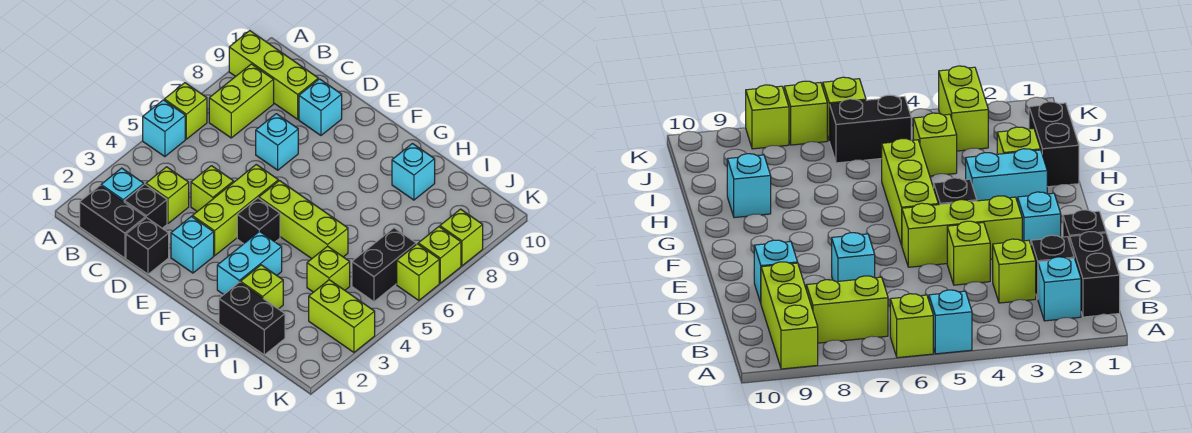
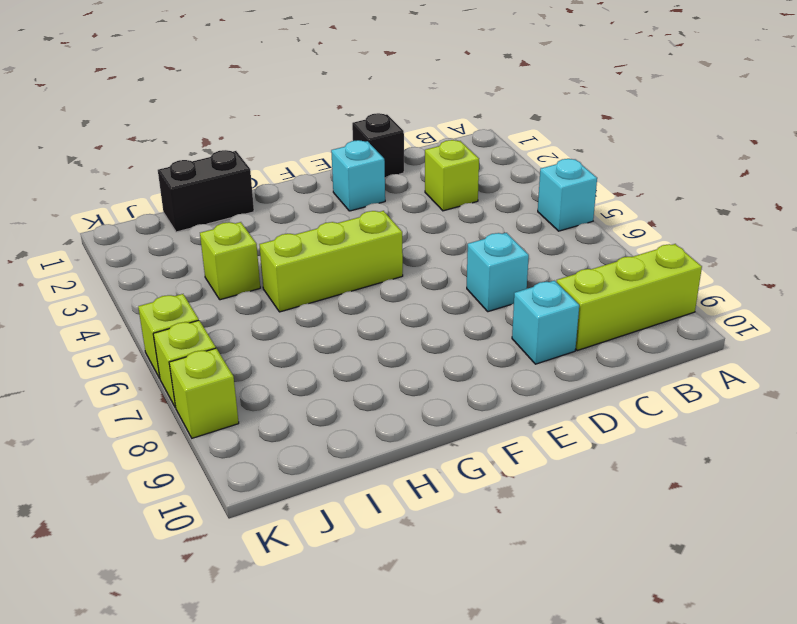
none -> lime 1x1 brick [164,83,207,139]
none -> black 1x2 brick [80,186,145,258]
none -> cyan 1x1 brick [101,168,144,202]

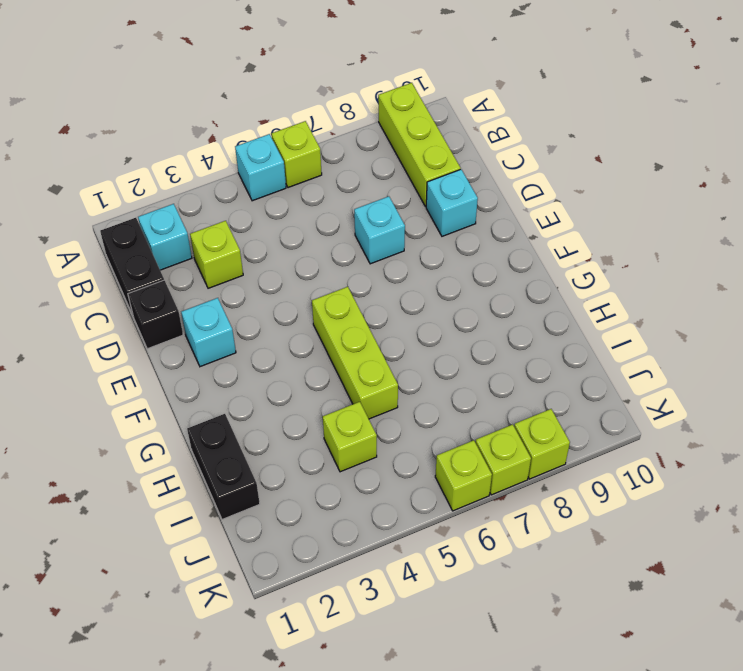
none -> lime 1x2 brick [209,64,274,138]
none -> black 1x1 brick [124,184,167,228]
none -> lime 1x1 brick [191,166,234,211]

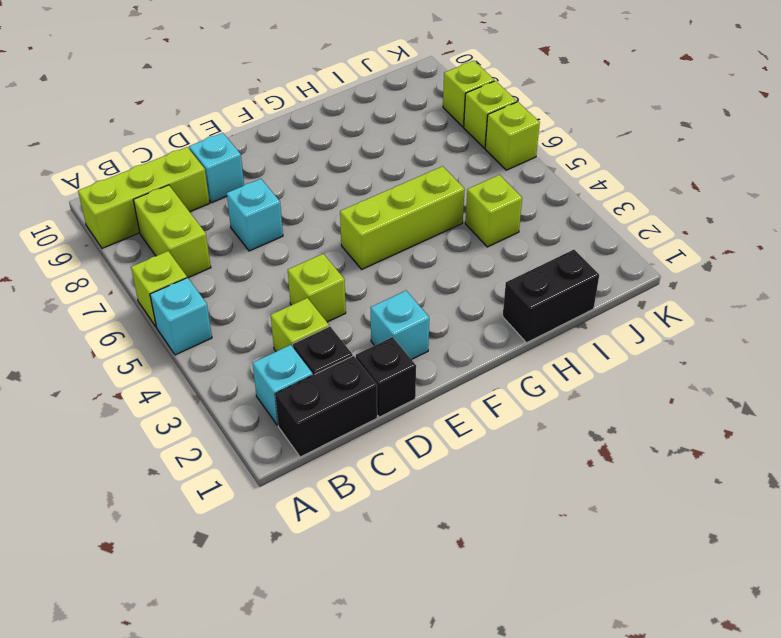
none -> lime 1x3 brick [192,164,278,256]
none -> black 1x1 brick [237,198,280,244]
none -> cyan 1x2 brick [217,231,282,294]

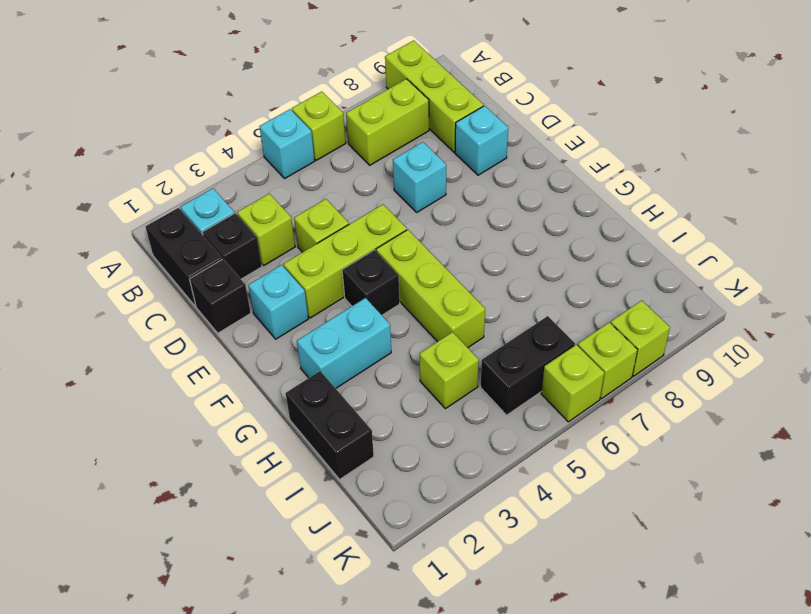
none -> lime 1x1 brick [241,265,283,309]
none -> cyan 1x1 brick [392,144,435,200]
none -> lime 1x2 brick [309,280,375,352]

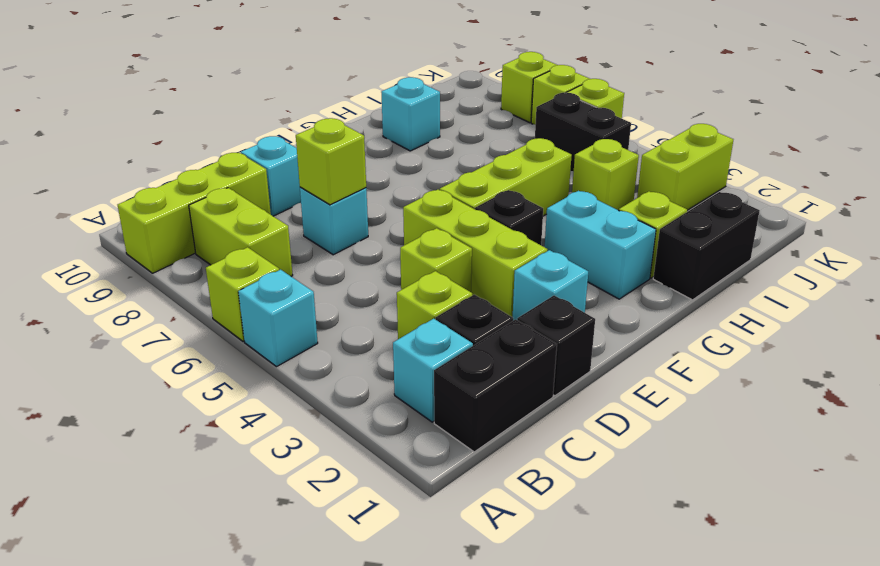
lime 1x1 brick [296,118,366,205] -> none

